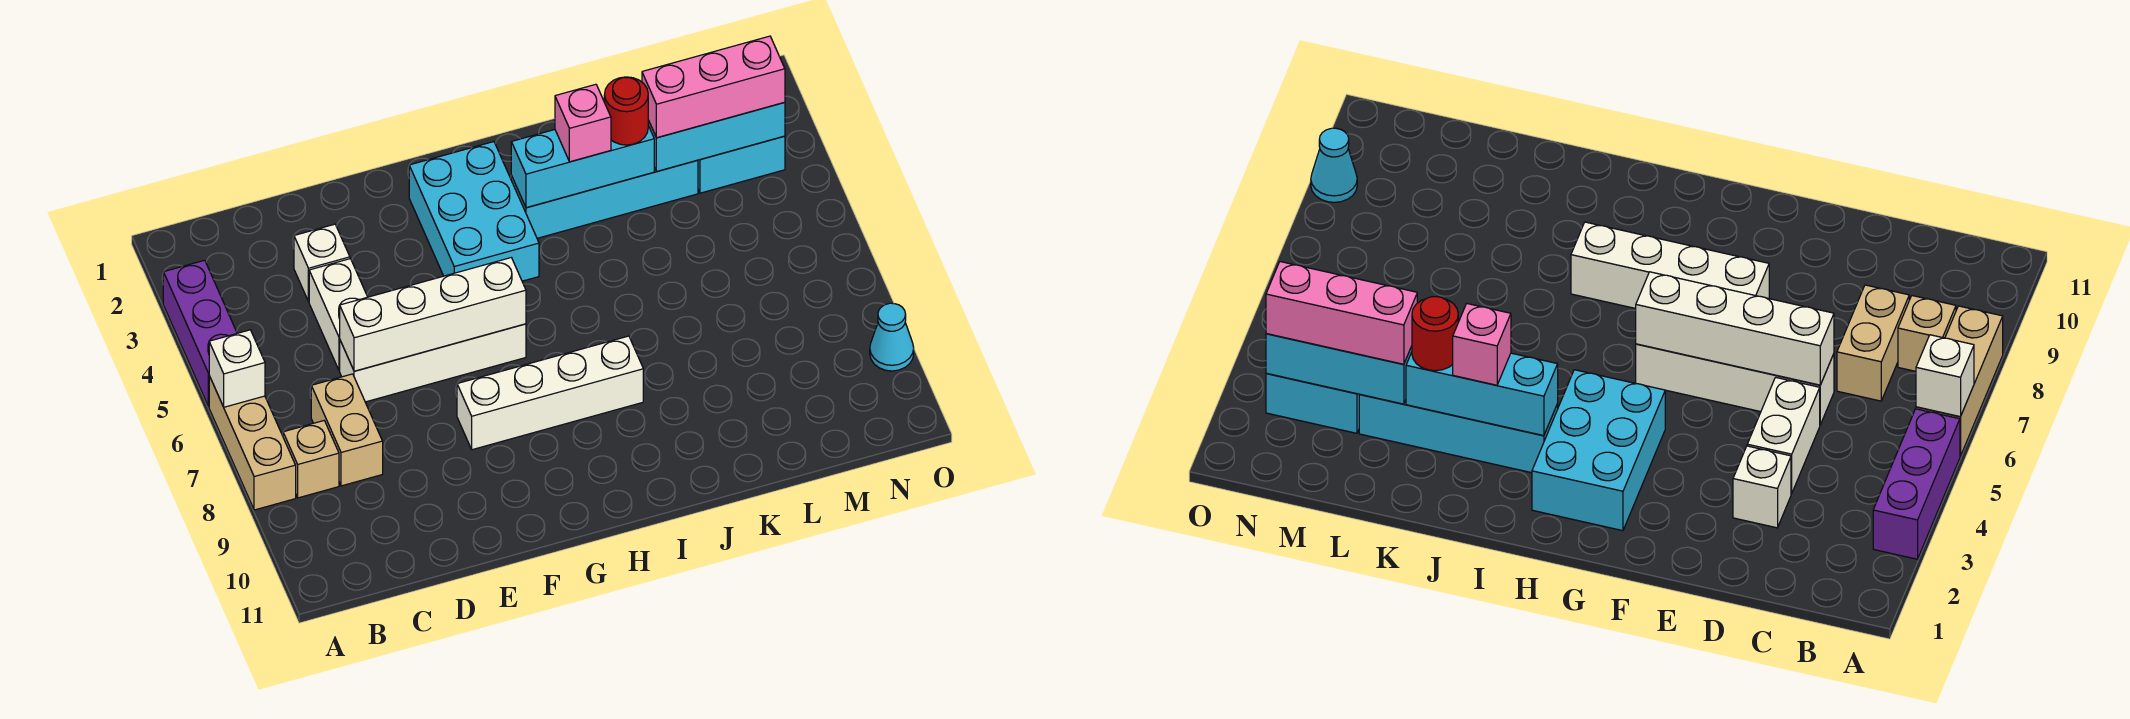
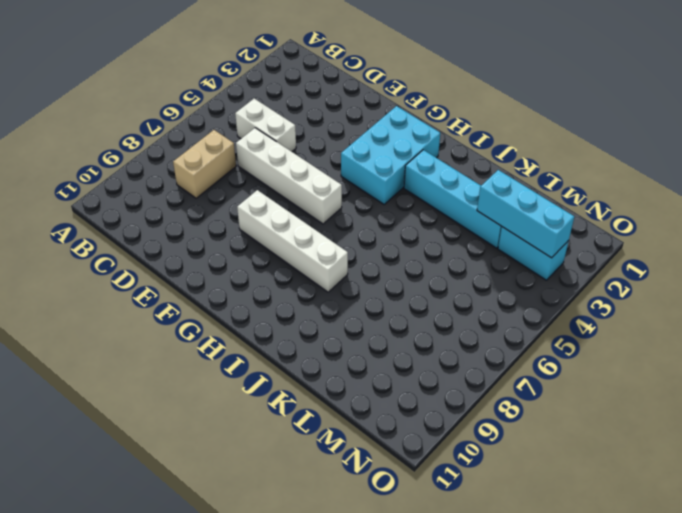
white 1x2 brick [235,99,296,152] -> white 1x2 brick turned to [309,259,367,371]
none -> purple 1x3 brick [163,260,237,407]
none -> tan 1x3 brick [209,376,296,510]
none -> tan 1x1 brick [283,421,339,498]

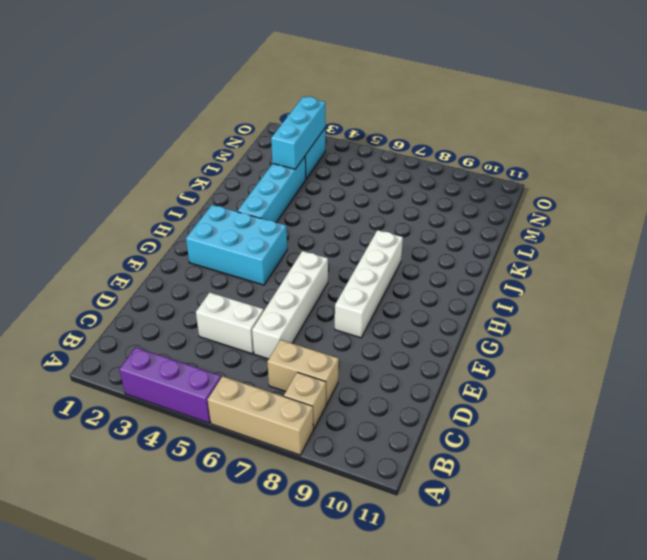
none -> white 1x1 brick [294,224,350,301]
none -> cyan 1x1 cone [870,303,914,371]
none -> white 1x1 brick [209,330,265,407]

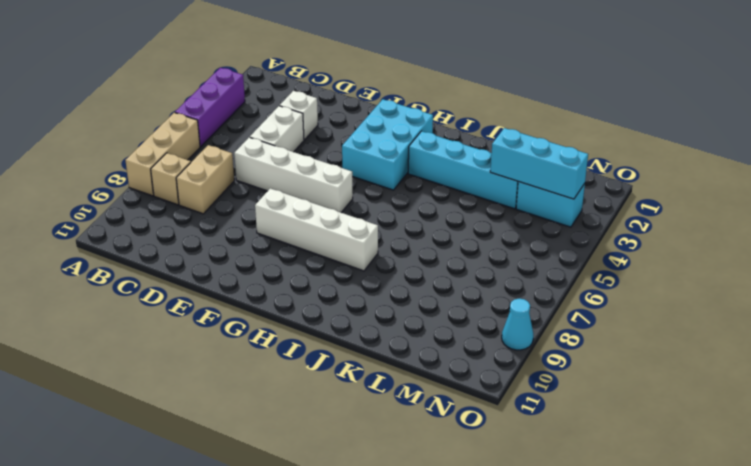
none -> white 1x1 brick [209,330,265,407]
none -> white 1x4 brick [340,258,526,371]
none -> cyan 1x3 brick [511,126,654,208]

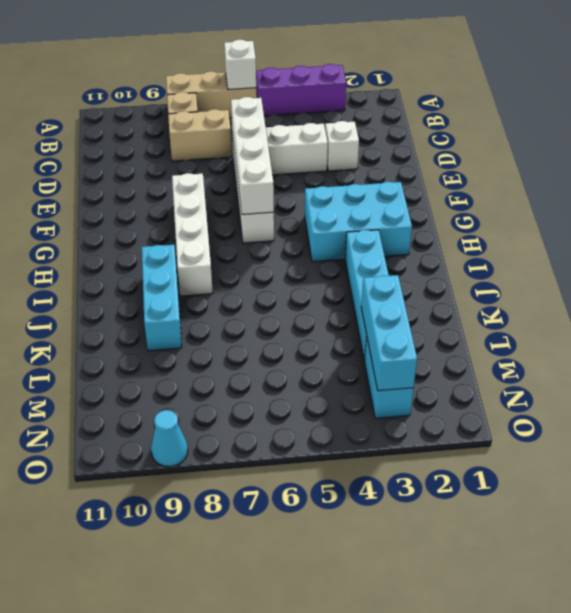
cyan 1x3 brick [142,245,182,351] -> cyan 1x3 brick moved to [511,126,654,208]
none -> pink 1x1 brick [555,84,611,162]
none -> red 1x1 round brick [604,77,649,145]
none -> pink 1x3 brick [642,36,785,138]

